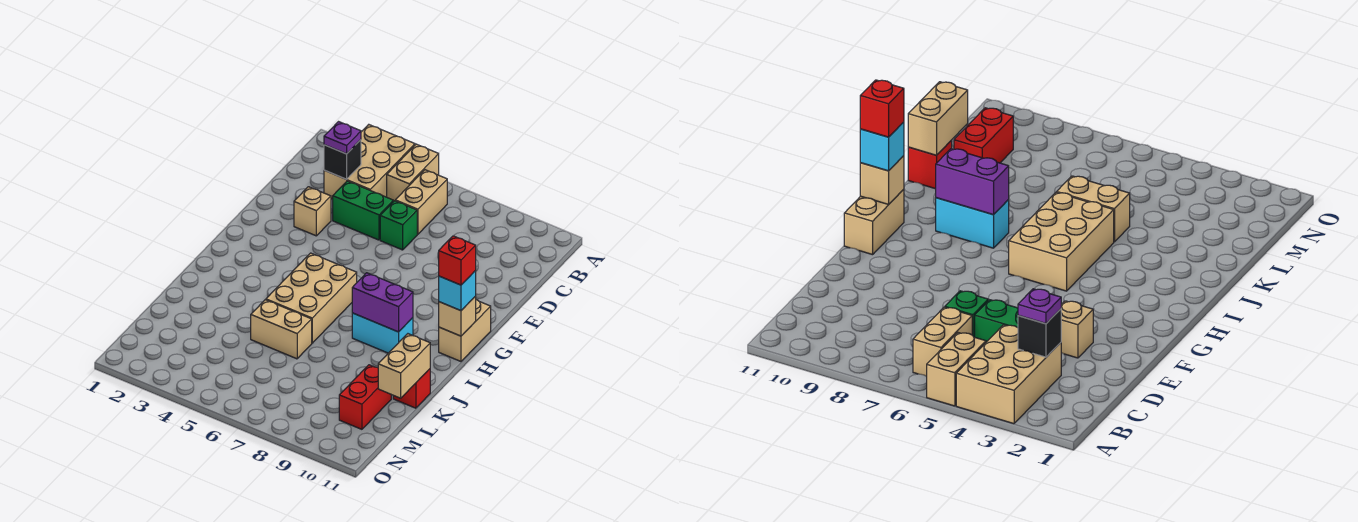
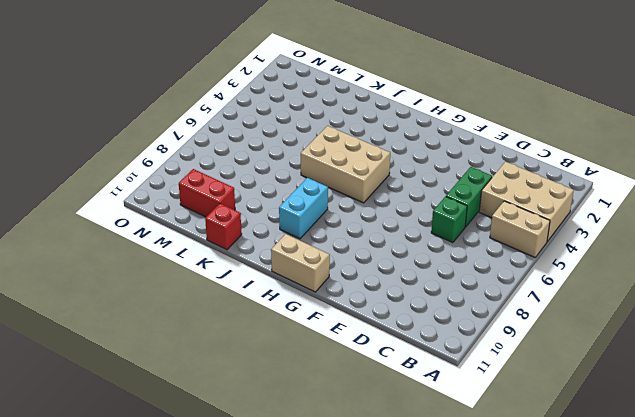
none -> tan 1x2 brick [395,170,447,234]
none -> tan 1x1 brick [294,187,331,236]
none -> tan 1x2 brick [251,300,312,359]

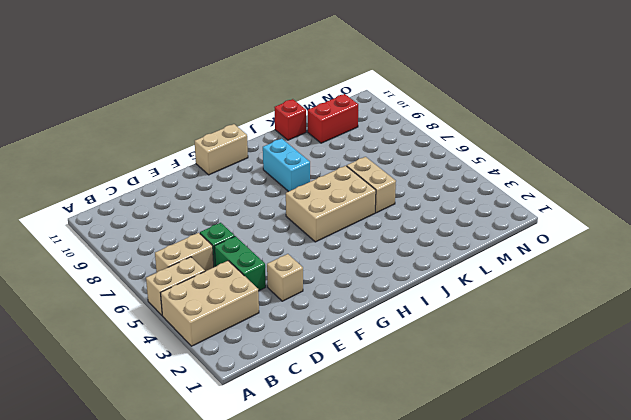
none -> black 1x1 brick [324,140,361,179]
none -> tan 1x1 brick [439,296,476,336]
none -> purple 1x2 brick [352,273,413,332]

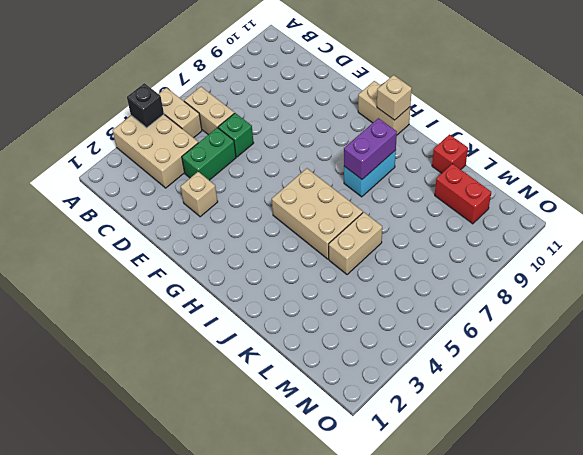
black 1x1 brick [127,83,164,128] -> black 1x1 brick moved to [324,140,361,179]
none -> tan 1x2 brick [378,334,430,398]
none -> purple 1x1 plate [324,122,361,154]
none -> cyan 1x1 brick [439,271,476,311]

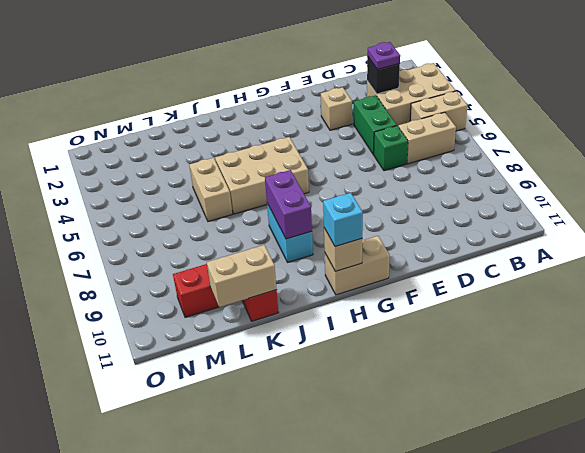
none -> red 1x1 brick [439,236,476,285]

